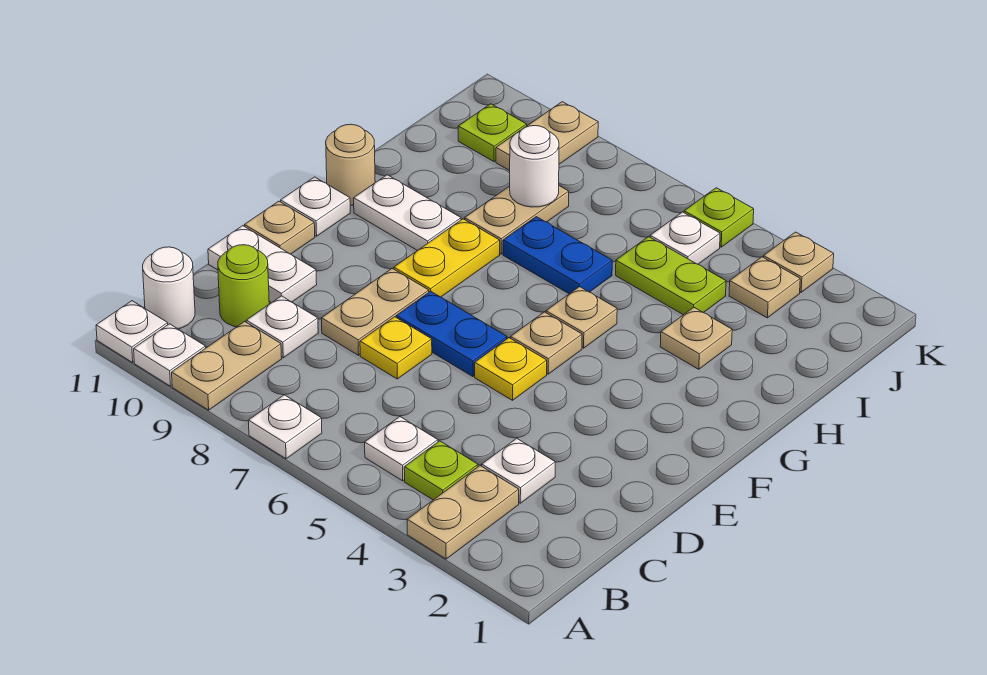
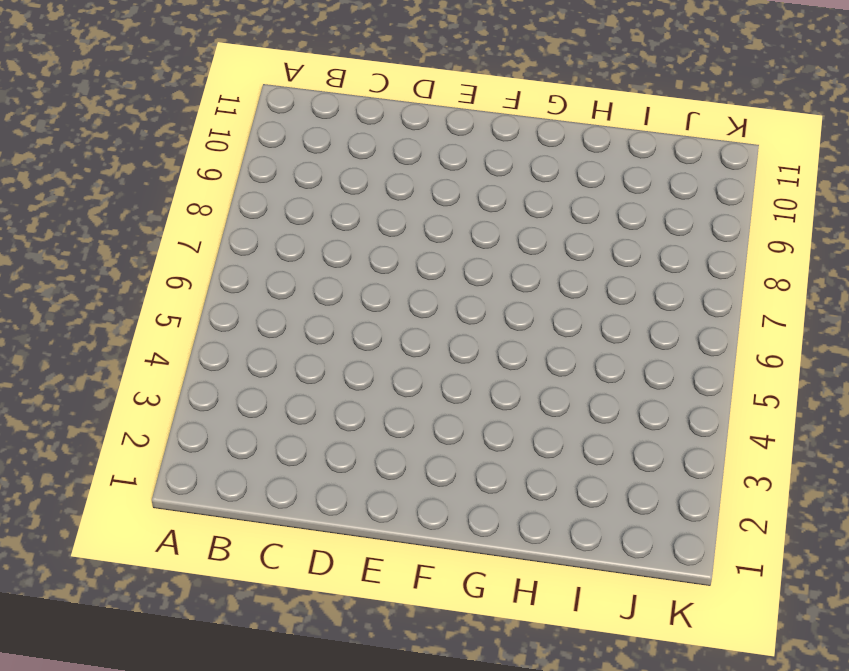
none -> tan 1x2 plate [407,466,519,559]
none -> white 1x1 plate [248,395,322,459]
none -> tan 1x2 plate [172,321,282,410]
none -> white 1x1 plate [134,324,206,386]

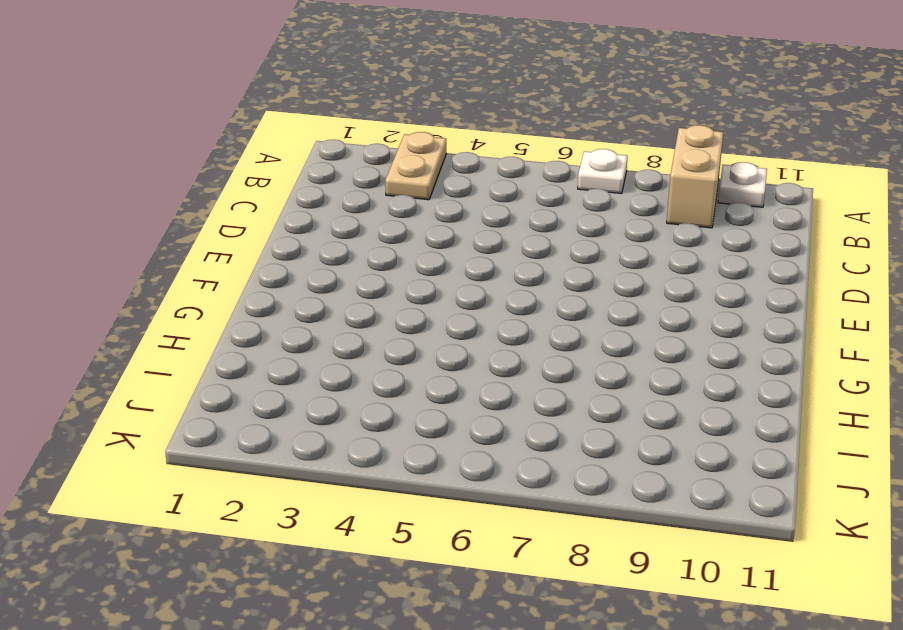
tan 1x2 brick [667,125,723,228] -> tan 1x2 plate [172,321,282,410]
none -> white 1x1 plate [96,301,168,362]
none -> lime 1x1 plate [404,441,478,500]
none -> white 1x1 plate [365,417,438,481]
none -> white 1x1 round brick [143,247,195,329]

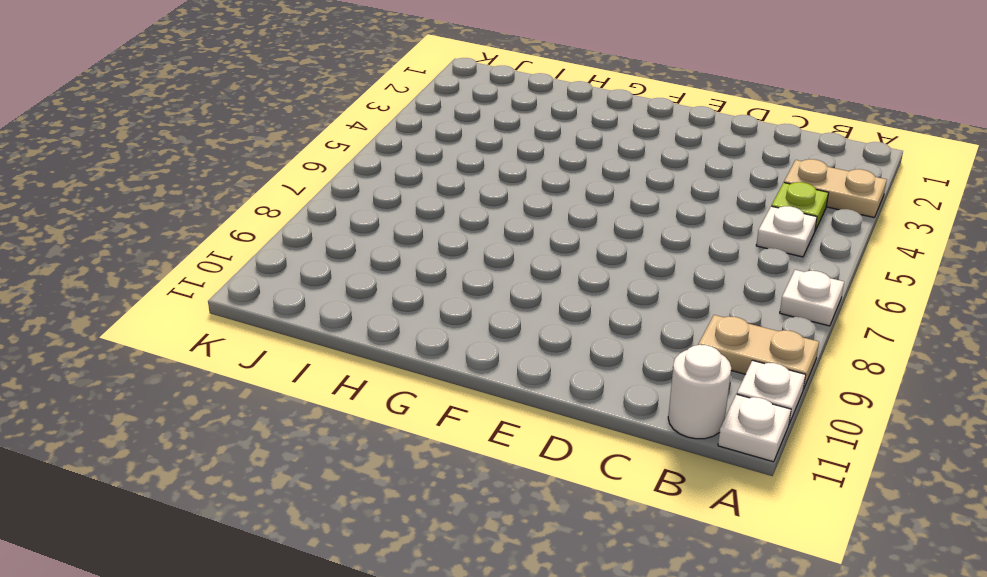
none -> white 1x1 plate [482,438,555,503]
none -> white 1x1 plate [246,296,318,358]
none -> lime 1x1 round brick [218,245,269,327]
none -> yellow 1x1 plate [360,317,432,379]

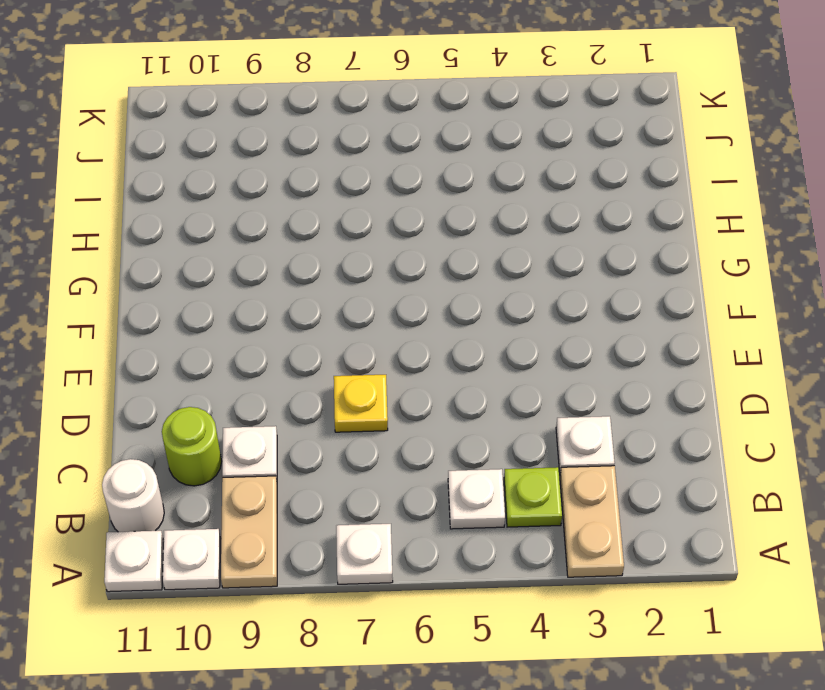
none -> tan 1x2 plate [321,269,429,355]
none -> white 1x2 plate [208,226,317,303]
none -> yellow 1x1 plate [475,338,547,400]
none -> blue 1x2 plate [396,291,507,377]

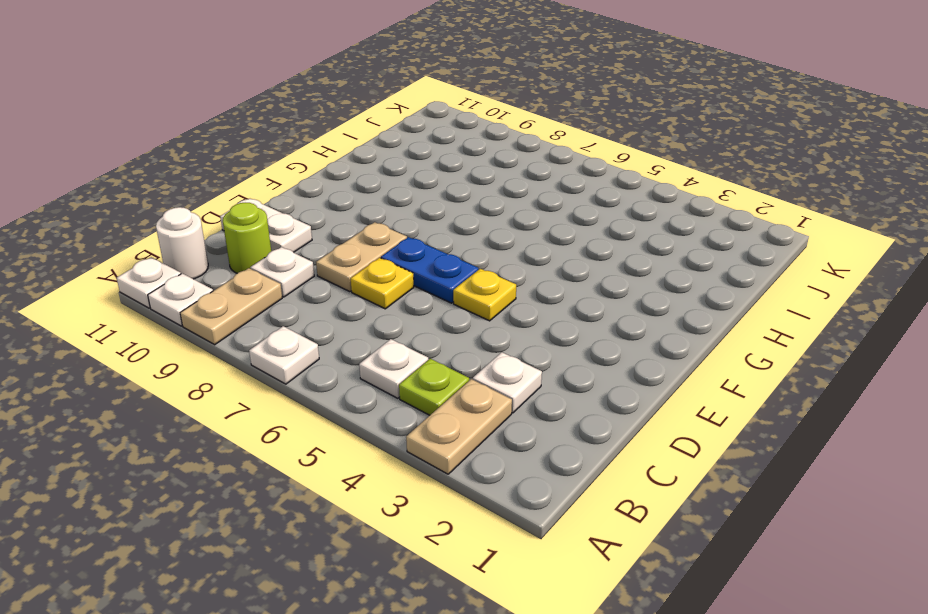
none -> tan 1x1 plate [245,201,315,254]
none -> tan 1x1 plate [511,312,582,374]
none -> yellow 1x2 plate [394,219,500,297]
none -> white 1x1 plate [281,177,350,236]

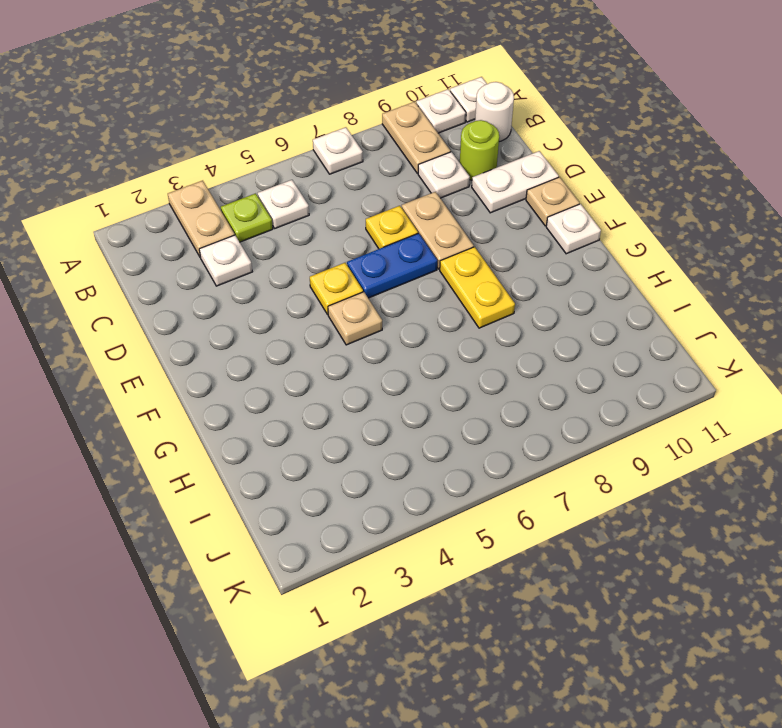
none -> tan 1x1 plate [546,287,617,348]
none -> white 1x2 plate [354,175,461,251]
none -> tan 1x1 round brick [326,124,375,205]
none -> tan 1x1 plate [660,307,732,369]

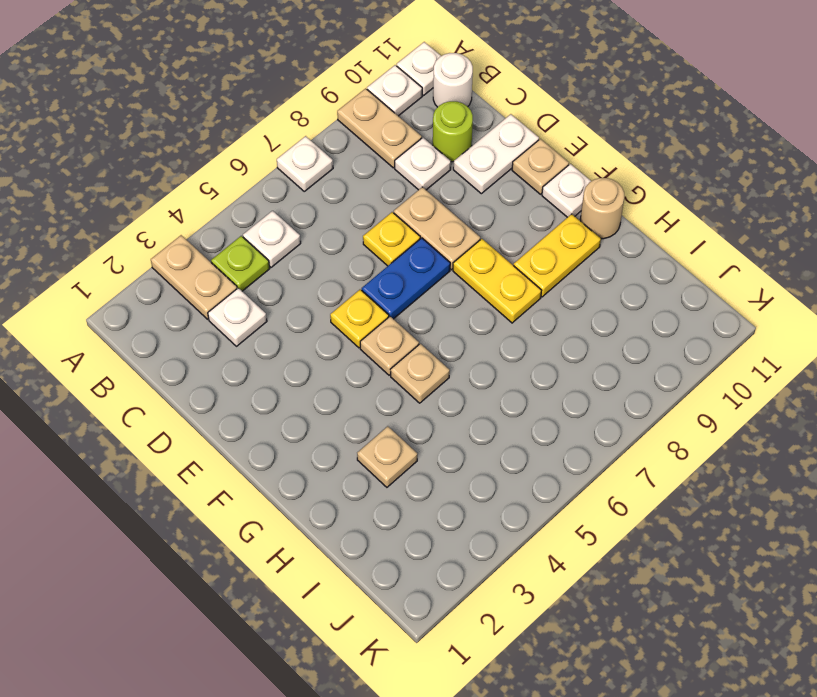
yellow 1x2 plate [514,214,601,297] -> white 1x2 plate [354,175,461,251]
none -> blue 1x2 plate [503,217,612,294]
none -> tan 1x2 plate [465,186,569,254]
none -> lime 1x2 plate [616,237,726,315]
none -> tan 1x1 plate [729,257,800,318]

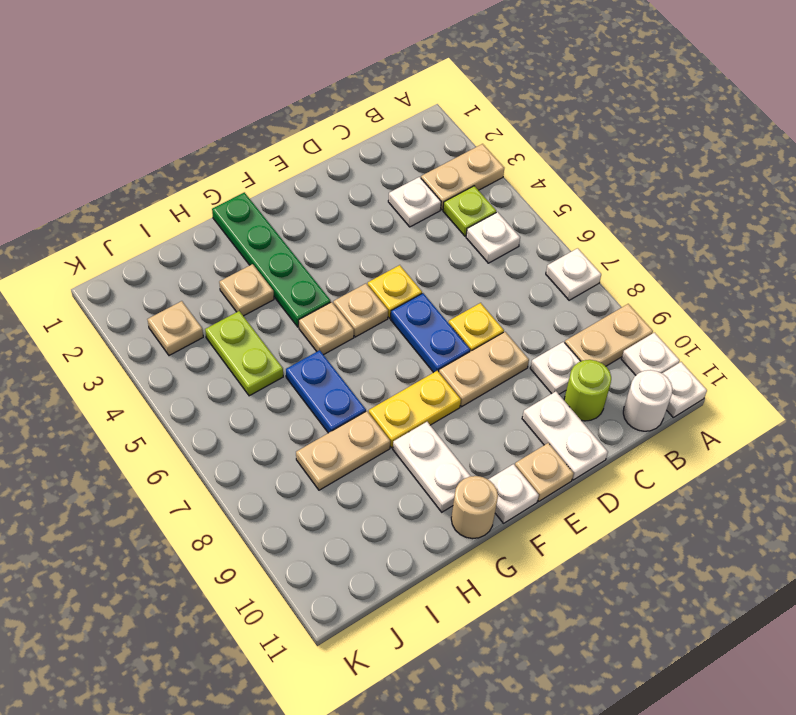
green 1x4 plate [212,192,331,327] -> none
none -> white 1x1 plate [650,212,720,264]
none -> tan 1x2 plate [496,102,598,171]
none -> lime 1x1 plate [458,104,527,162]
none -> tan 1x1 plate [764,232,834,292]

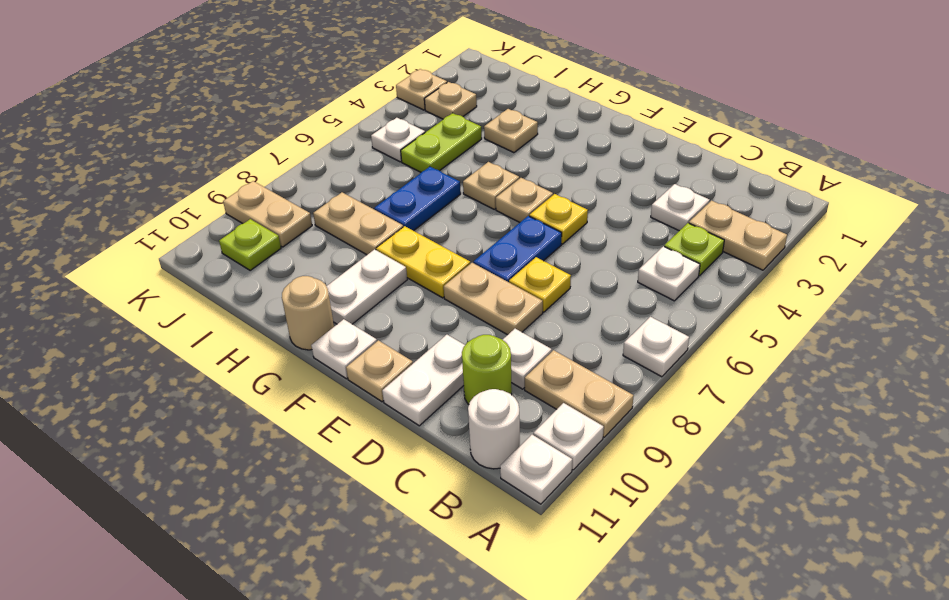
none -> lime 1x1 plate [684,188,754,247]
none -> white 1x1 round brick [510,126,559,207]

